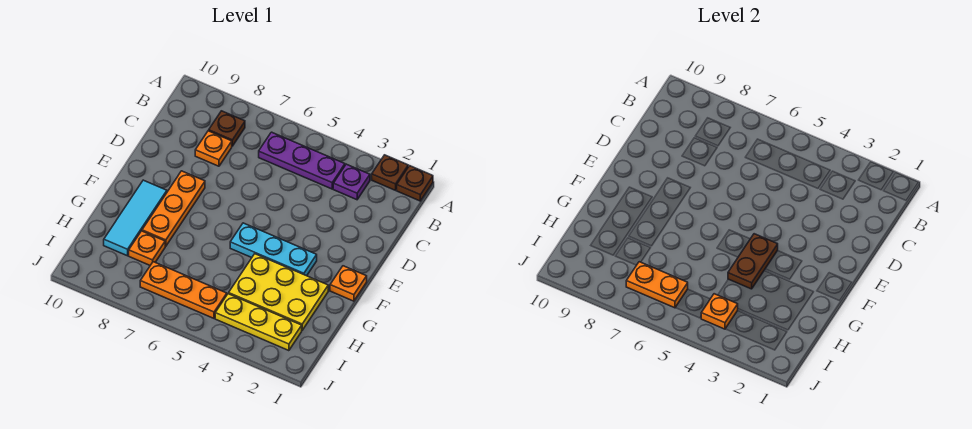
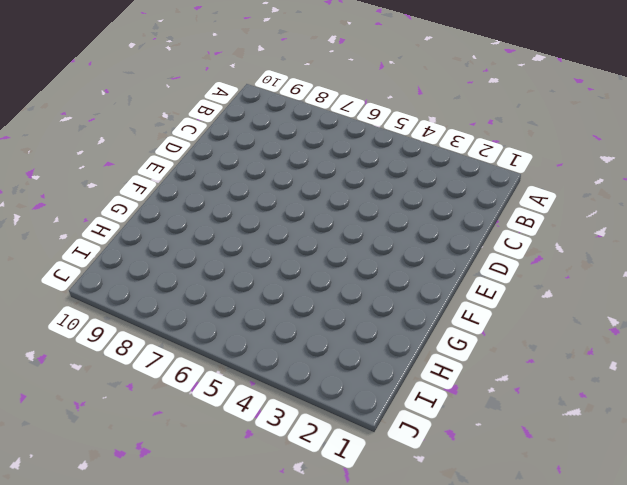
none -> brown 1x1 plate [397,166,433,201]
none -> brown 1x1 plate [372,155,408,190]
none -> purple 1x1 plate [333,164,370,200]

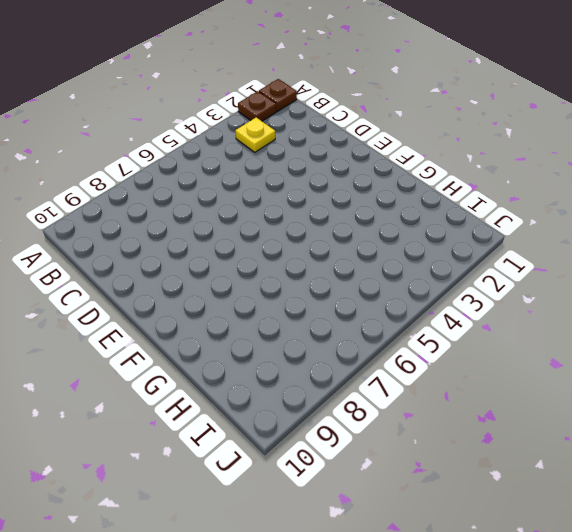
yellow 1x1 plate [235,117,275,152] -> purple 1x1 plate [333,164,370,200]
none -> purple 1x3 plate [259,132,345,189]
none -> brown 1x1 plate [209,111,245,146]
none -> orange 1x1 plate [195,131,232,166]

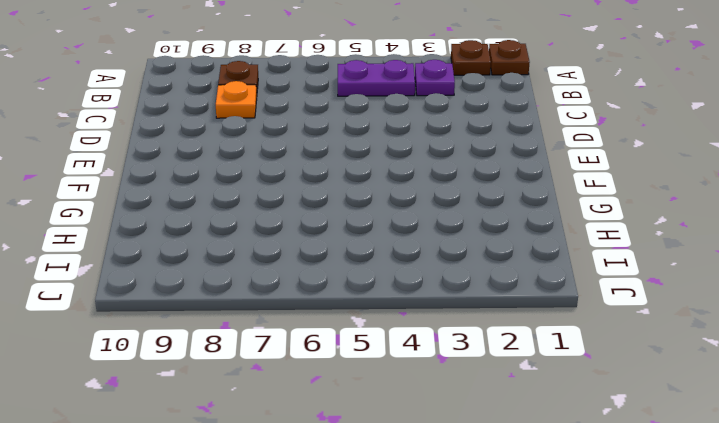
purple 1x2 plate [338,60,415,96] -> purple 1x3 plate [259,132,345,189]
none -> orange 1x3 plate [142,171,205,246]
none -> orange 1x1 plate [330,266,367,301]
none -> cyan 1x3 plate [230,223,317,276]

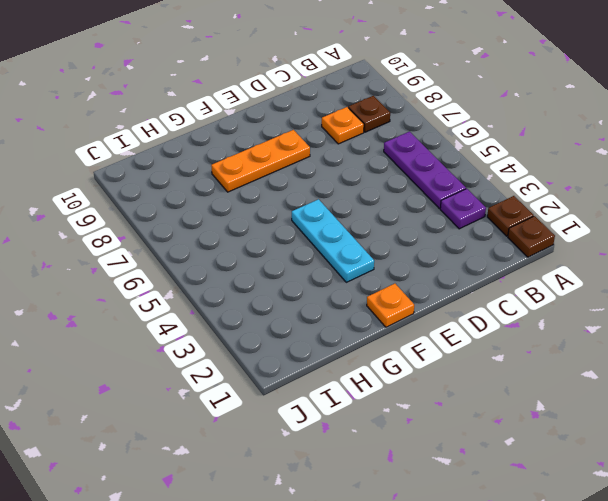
none -> cyan 1x3 tile [104,180,167,256]
none -> yellow 2x3 plate [229,254,328,330]
none -> orange 1x1 plate [129,231,165,265]

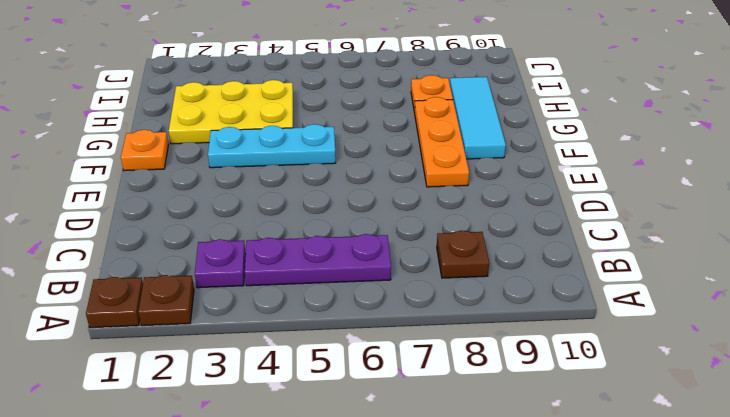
none -> orange 1x1 plate [195,131,232,166]
none -> yellow 1x3 plate [215,294,302,351]
none -> orange 1x3 plate [140,262,227,318]

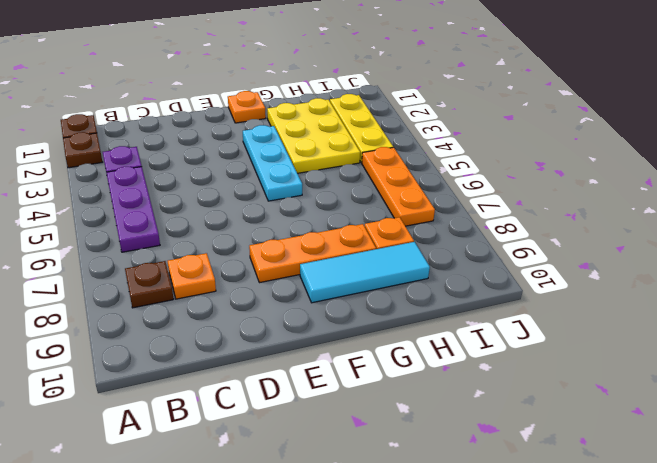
none -> brown 1x2 plate [728,234,778,289]
none -> orange 1x1 plate [701,294,738,329]
none -> orange 1x2 plate [626,262,688,308]

